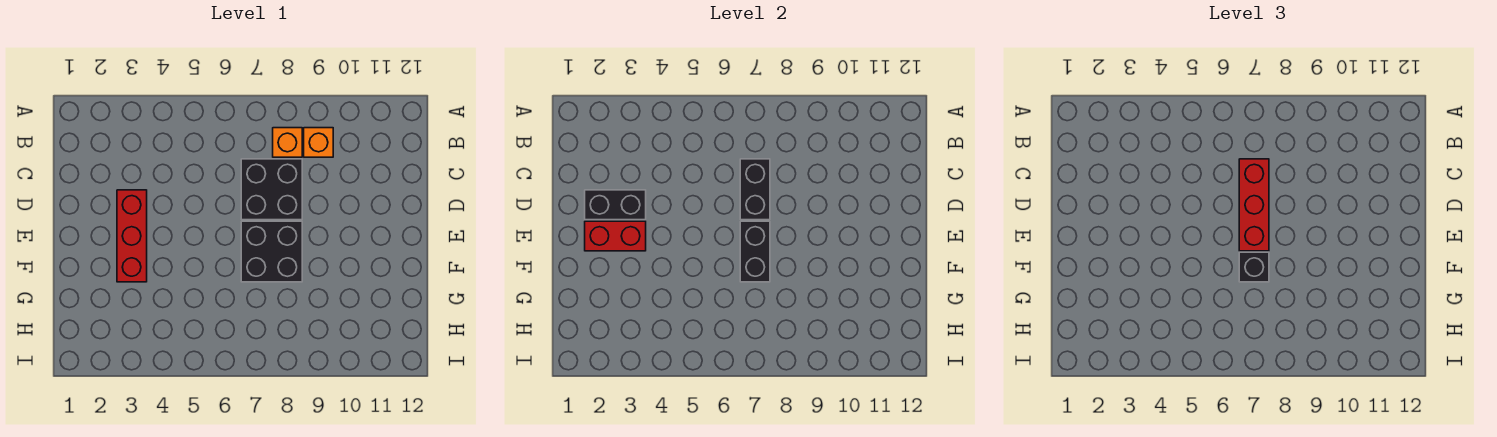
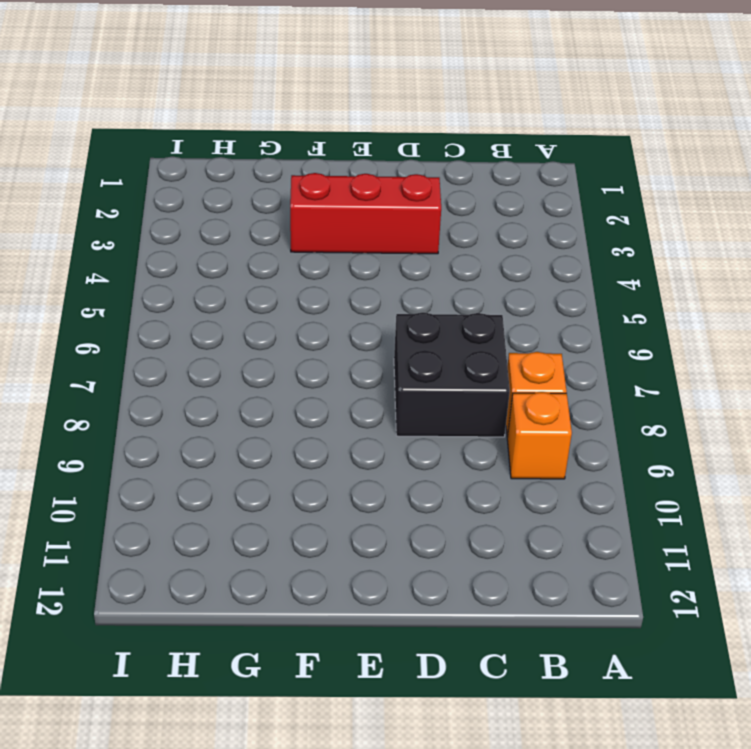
none -> black 2x2 brick [241,221,302,282]
none -> black 1x2 brick [740,159,770,220]

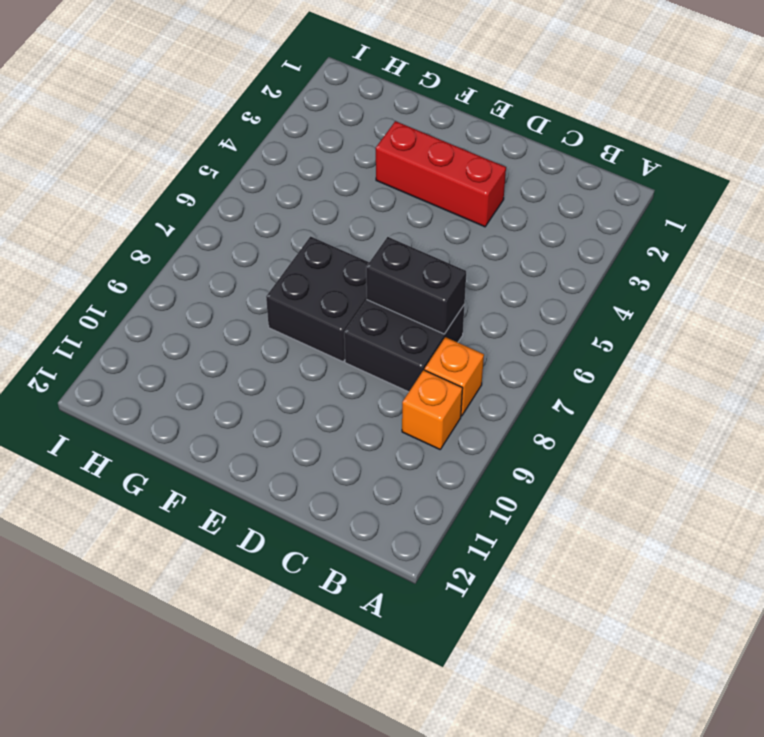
none -> black 1x2 brick [585,190,646,220]
none -> red 1x2 brick [585,221,646,251]

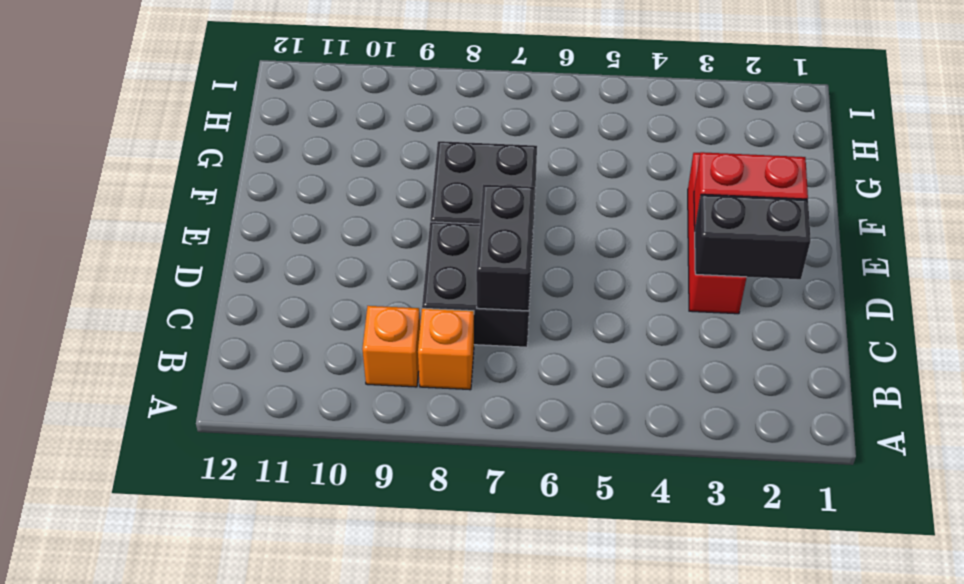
none -> black 1x2 brick [740,221,770,282]
none -> red 1x3 brick [1239,159,1269,251]

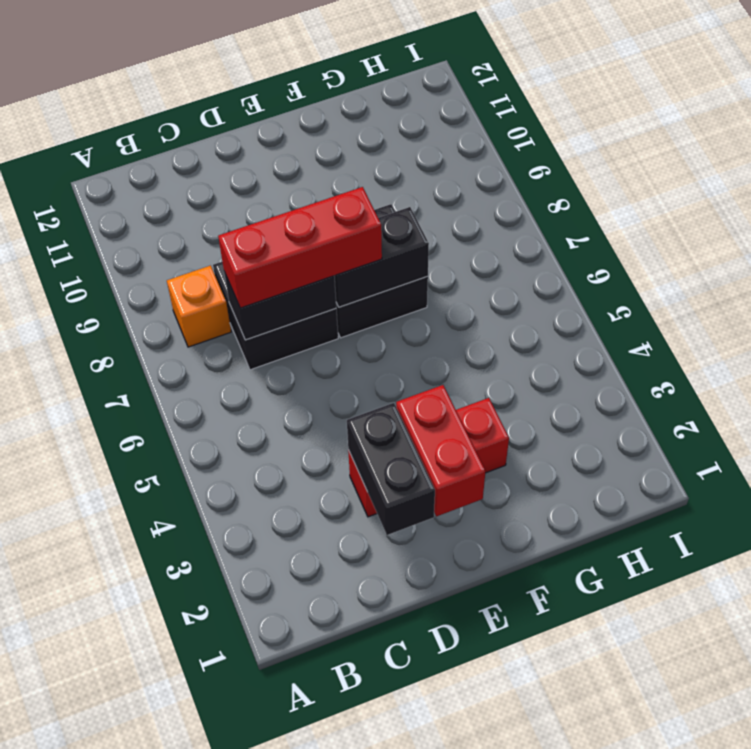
none -> orange 1x1 brick [304,128,333,157]
none -> black 1x1 brick [1239,252,1269,282]

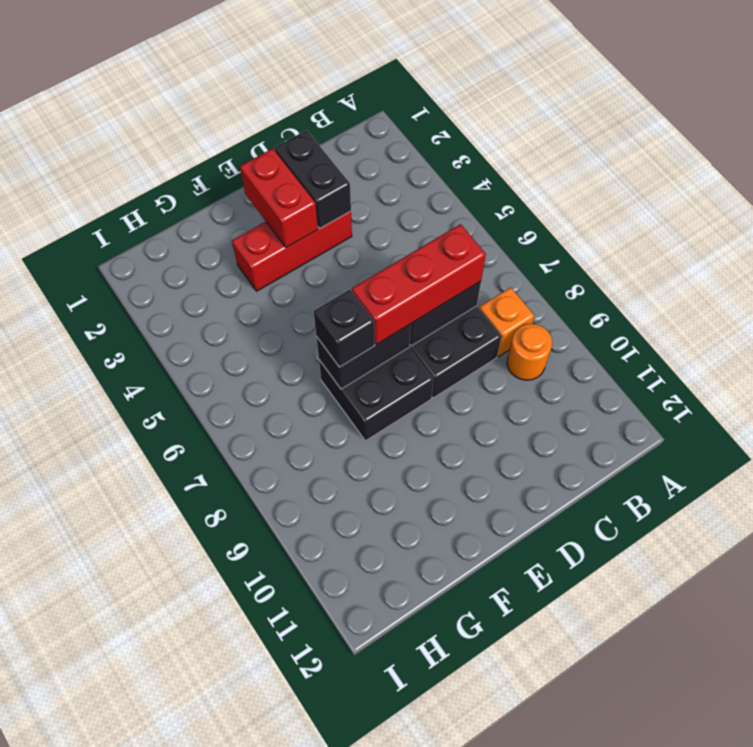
orange 1x1 round brick [507,324,552,380] -> orange 1x1 brick [304,128,333,157]

